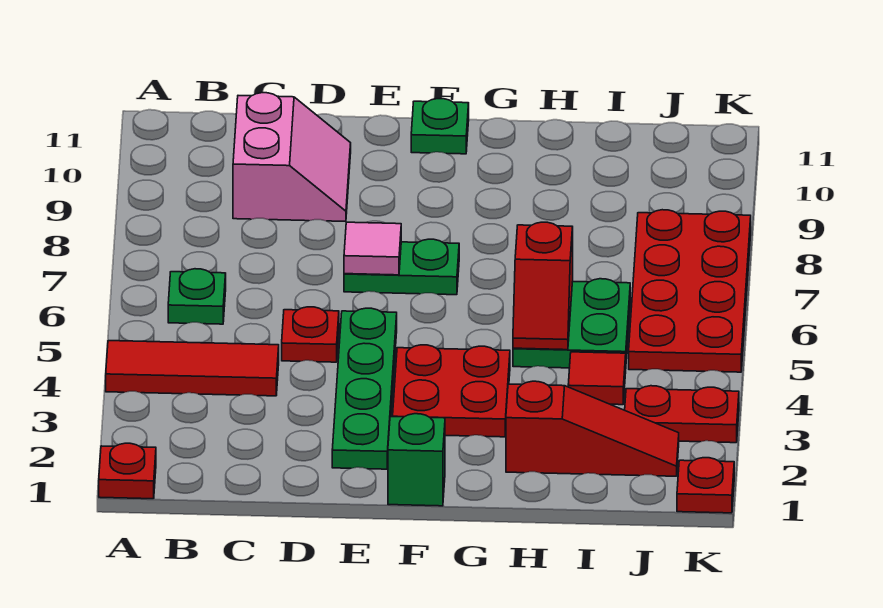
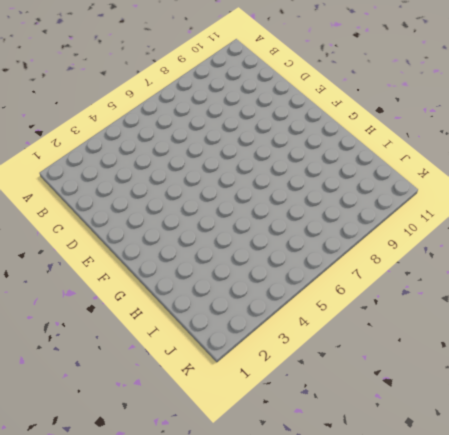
none -> red 1x1 plate [99,443,156,499]
none -> red 1x3 tile [106,341,279,396]
none -> green 1x1 plate [168,269,226,324]

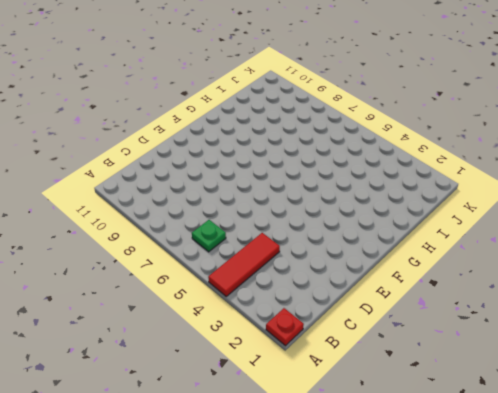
none -> pink 2x2 slope [233,93,351,222]
none -> red 1x1 plate [282,307,339,362]
none -> green 1x4 plate [332,308,397,469]

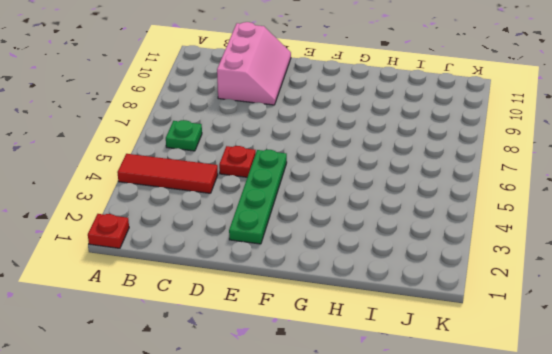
pink 2x3 slope [217,22,291,105] -> pink 2x2 slope [233,93,351,222]
none -> green 1x2 plate [344,239,459,295]
none -> green 1x1 brick [388,414,445,506]
none -> red 2x2 plate [393,345,510,437]

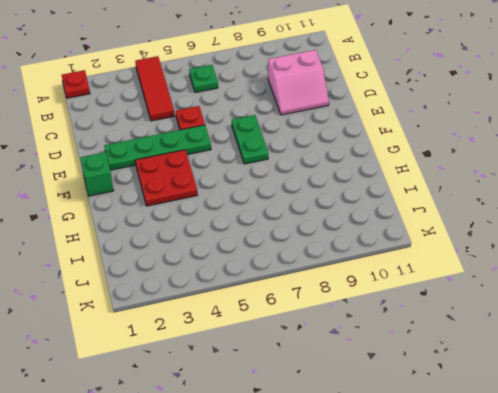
none -> green 1x1 plate [411,99,469,154]
none -> red 1x3 slope [506,381,679,476]
none -> green 2x2 plate [513,279,630,368]

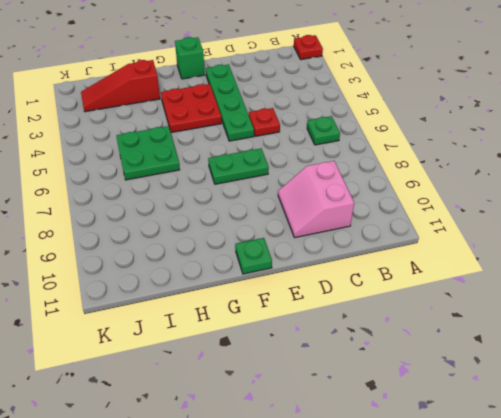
none -> red 1x3 tile [106,341,279,396]
none -> red 1x1 tile [568,352,626,405]
none -> red 1x2 plate [625,386,739,443]

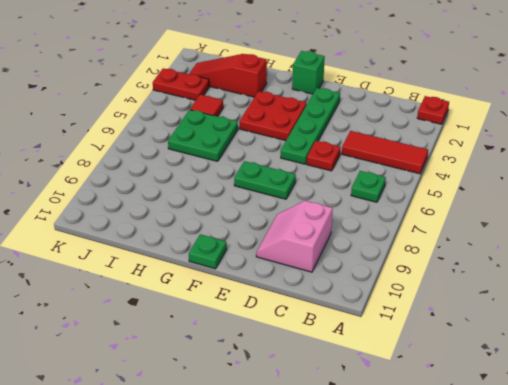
none -> red 2x4 plate [629,210,751,372]
none -> red 1x1 plate [677,458,734,513]
none -> pink 1x1 tile [344,222,401,275]

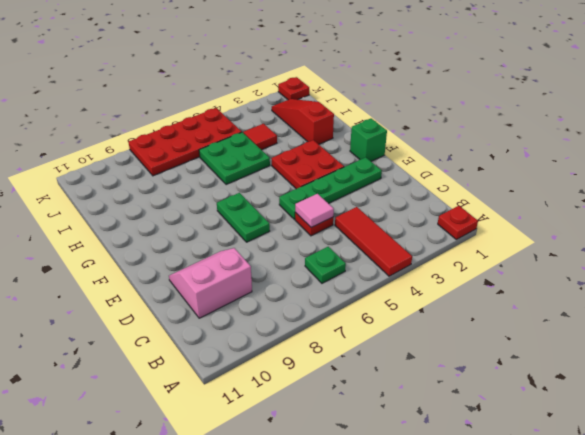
pink 1x1 tile [295,194,334,228] -> pink 1x1 tile moved to [344,222,401,275]
none -> green 1x1 plate [411,99,469,154]
none -> red 1x2 plate [625,386,739,443]
none -> red 1x2 slope [513,222,573,350]

